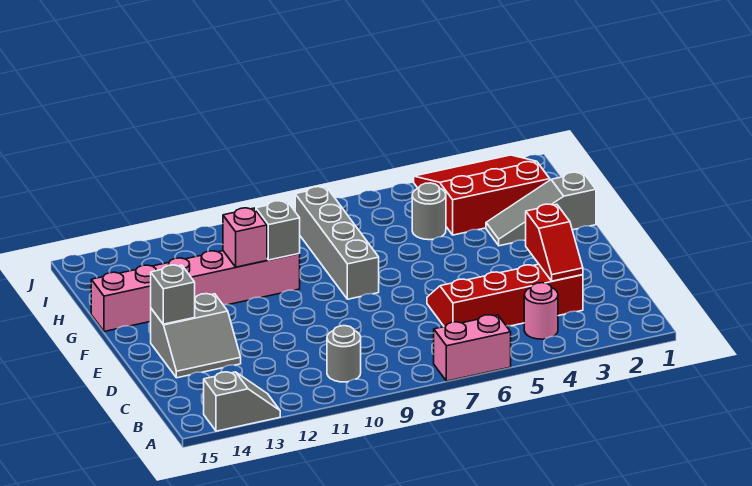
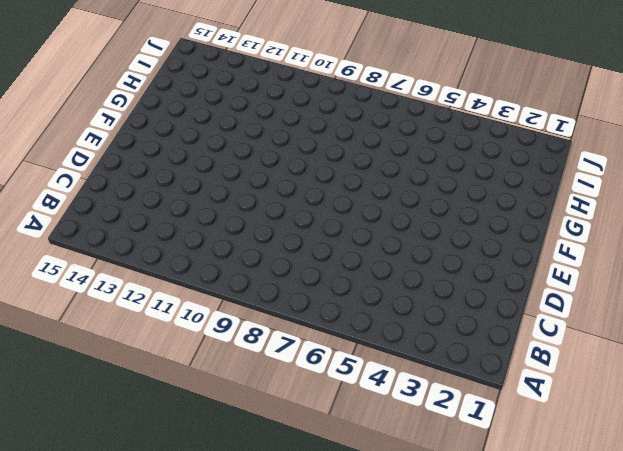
none -> pink 1x2 brick [434,315,511,381]
none -> grey 1x2 slope [204,372,280,431]
none -> pink 1x1 round brick [524,283,558,339]

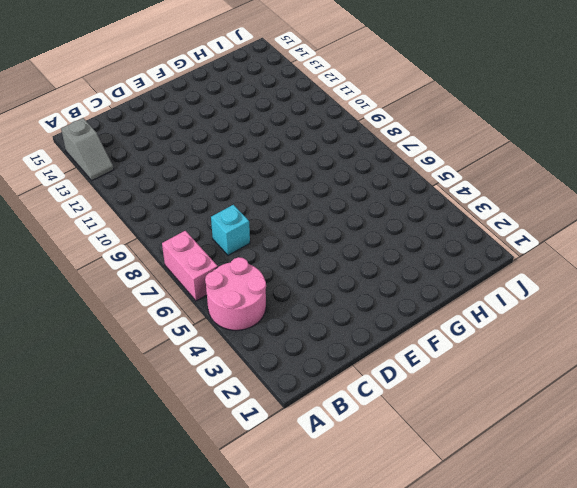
pink 2x2 round brick [205,257,266,330] -> pink 1x1 round brick [524,283,558,339]
cyan 1x1 brick [211,205,250,255] -> none
none -> grey 1x1 round brick [327,326,361,382]
none -> red 2x4 slope [427,264,583,327]
none -> grey 2x2 slope [151,294,241,378]

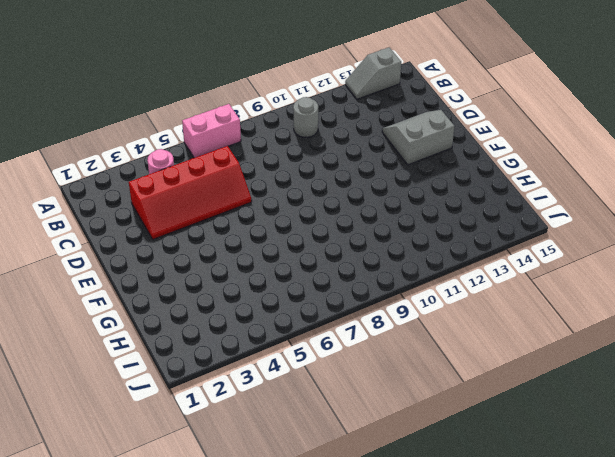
none -> grey 1x4 brick [295,187,379,299]
none -> grey 1x3 slope [486,172,596,246]
none -> pink 1x6 brick [91,251,300,332]

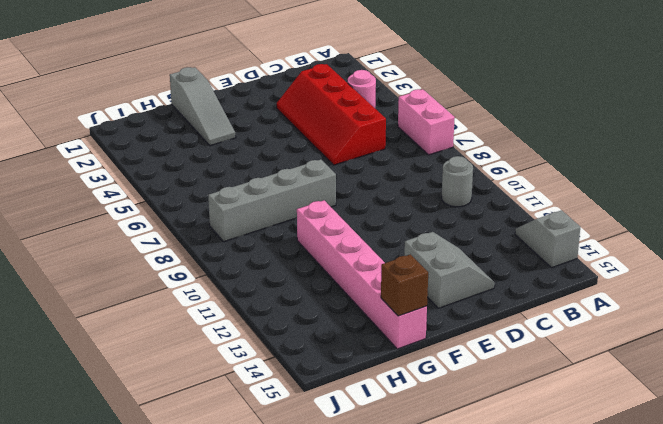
brown 1x1 brick [381,254,428,316] -> none
none -> red 3x3 slope [414,155,550,235]
none -> grey 1x1 round brick [412,183,446,240]
none -> red 1x2 slope [526,204,583,281]

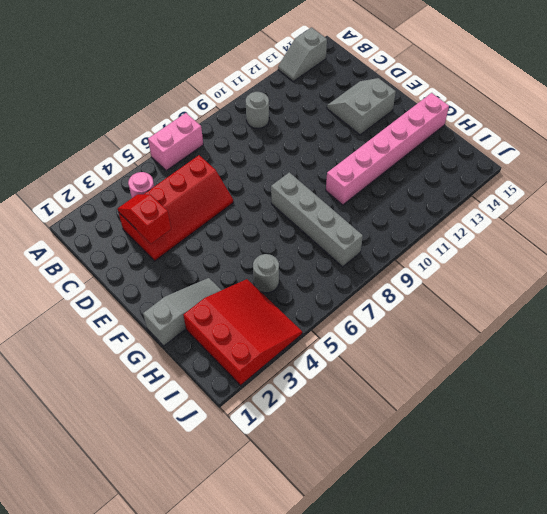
red 3x3 slope [183,279,302,385] -> red 3x3 slope turned to [414,155,550,235]
none -> grey 1x1 brick [151,265,195,324]
none -> grey 1x1 brick [256,201,300,260]
none -> pink 1x1 brick [223,208,267,267]

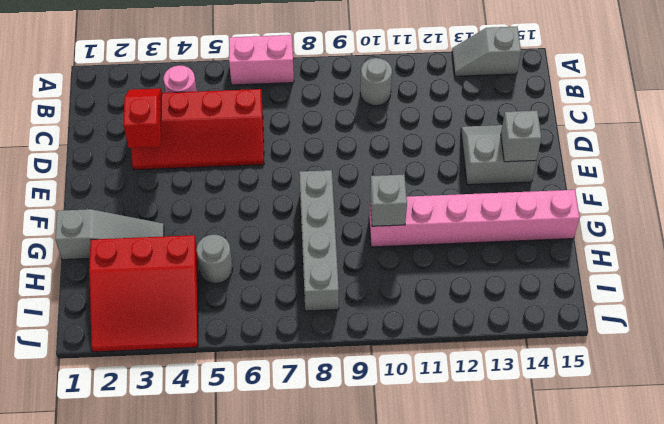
none -> pink 1x1 brick [223,208,267,267]

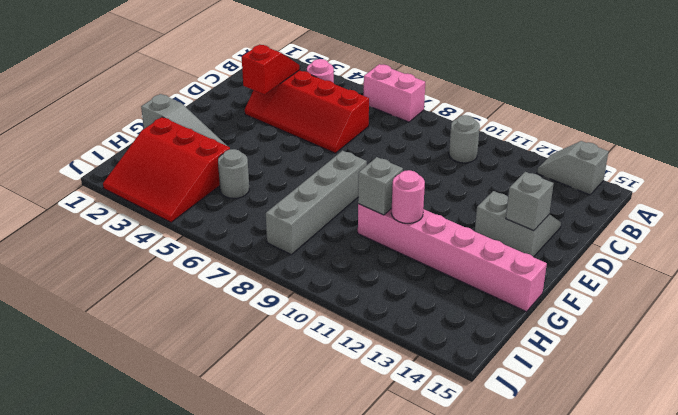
pink 1x1 round brick [391,170,425,223] -> pink 1x1 brick [223,208,267,267]

